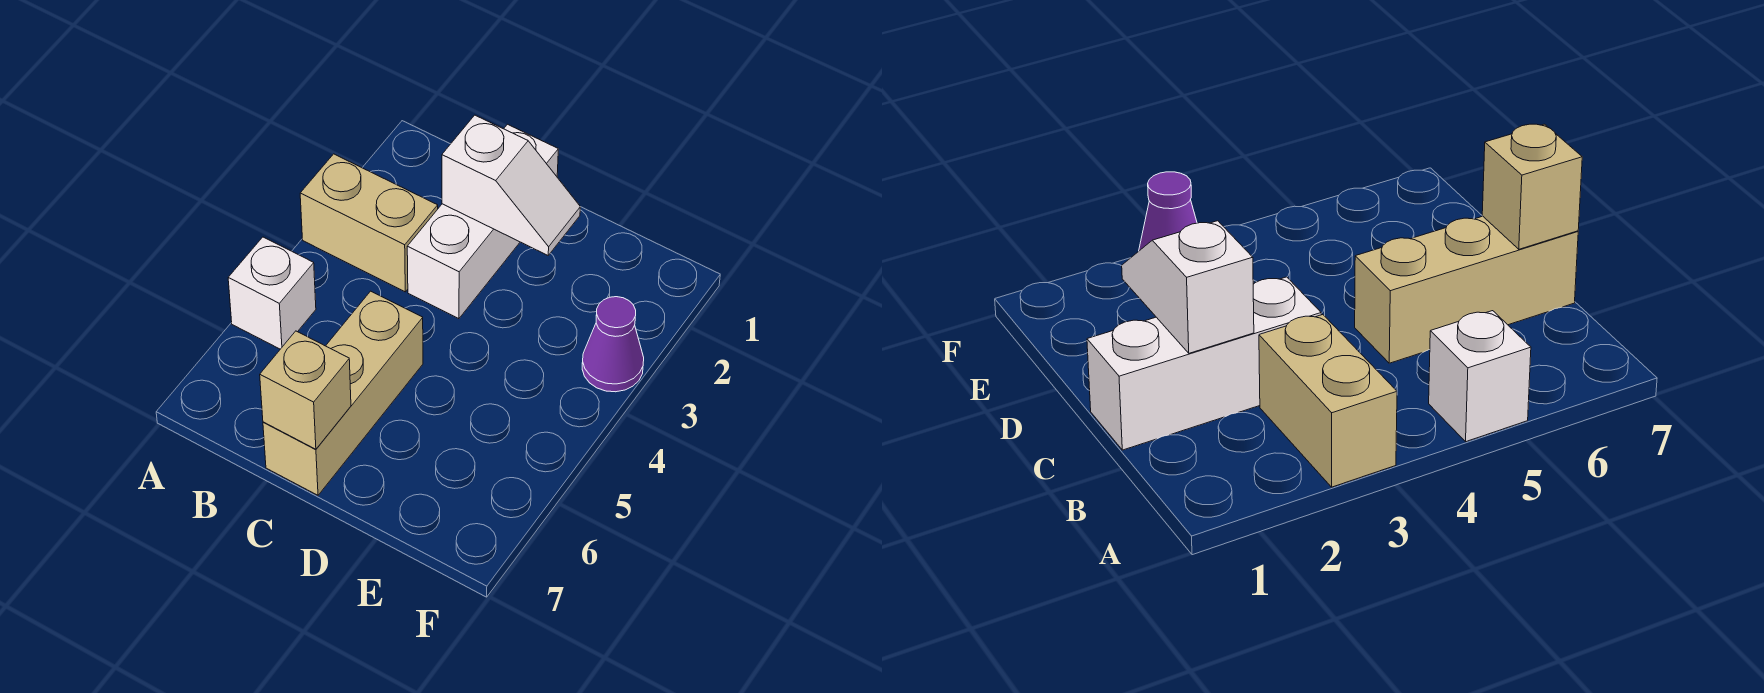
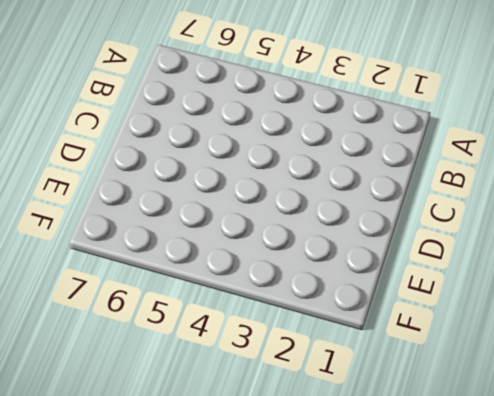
none -> tan 1x2 brick [300,154,438,292]
none -> white 1x1 brick [228,237,316,349]

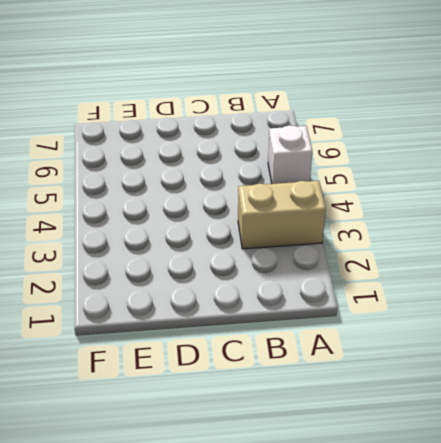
none -> white 1x3 brick [407,124,558,319]
none -> tan 1x3 brick [263,291,423,495]

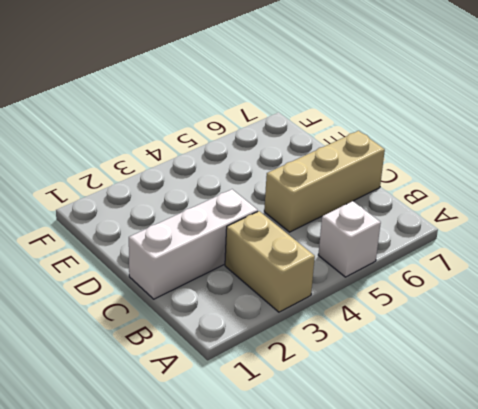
none -> purple 1x1 cone [582,297,644,392]
none -> white 1x2 slope [442,115,580,255]

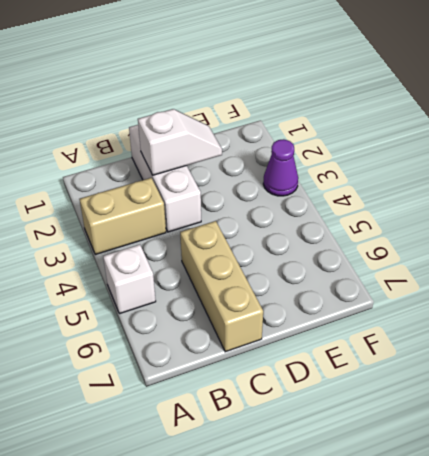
none -> tan 1x1 brick [260,331,351,449]

